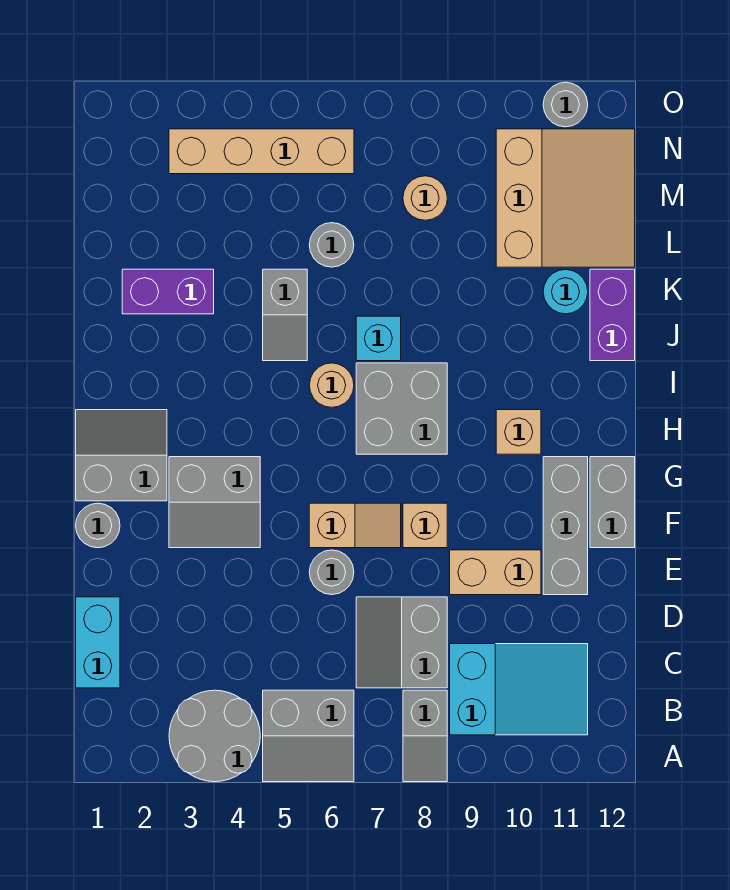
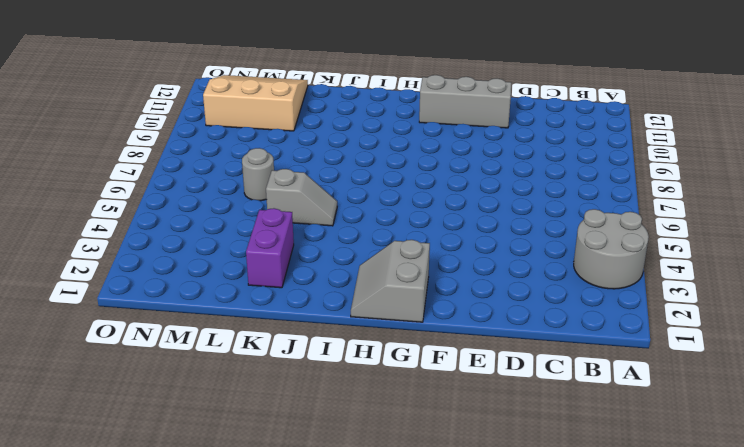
none -> grey 2x2 slope [263,690,354,782]
none -> grey 1x2 slope [403,690,447,782]
none -> cyan 2x3 slope [450,644,588,735]

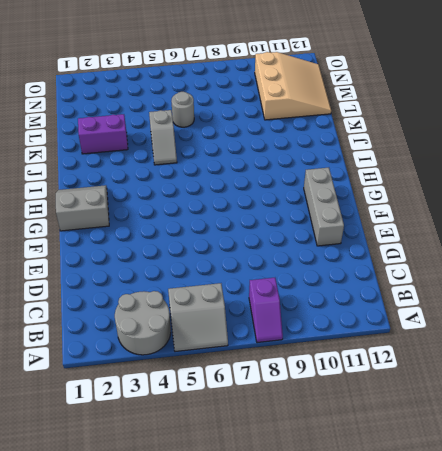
purple 1x2 slope [249,278,283,343] -> grey 1x2 slope [403,690,447,782]
none -> cyan 2x3 slope [450,644,588,735]
none -> cyan 1x2 brick [76,597,120,688]
none -> grey 2x2 slope [356,597,447,688]

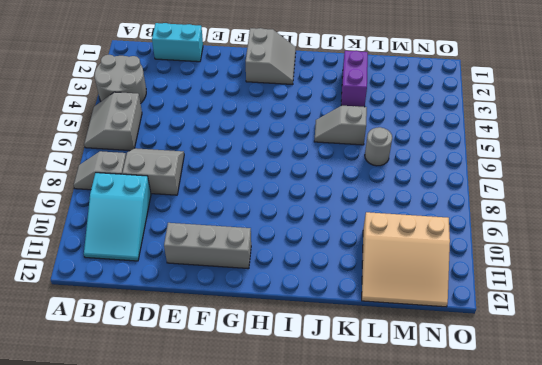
none -> grey 1x1 round brick [309,550,354,595]
none -> tan 1x2 brick [450,550,541,595]
none -> grey 1x1 round brick [76,503,120,548]

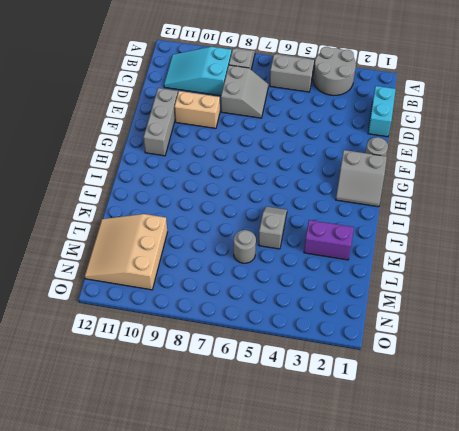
none -> grey 1x1 round brick [309,550,354,595]
none -> grey 2x2 slope [169,457,260,548]
none -> tan 1x2 slope [309,503,401,548]

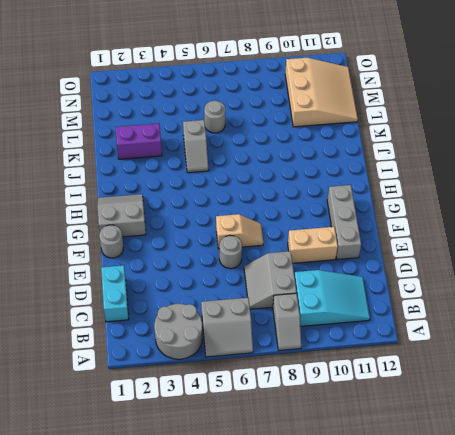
none -> grey 2x2 slope [169,457,260,548]
none -> tan 1x1 brick [403,503,447,548]
none -> grey 1x2 brick [590,457,635,548]

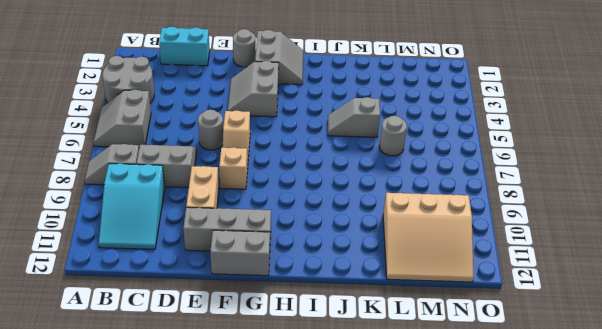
none -> grey 2x2 brick [356,363,447,454]
none -> tan 1x1 brick [496,410,541,454]
none -> tan 1x1 round brick [309,363,354,407]

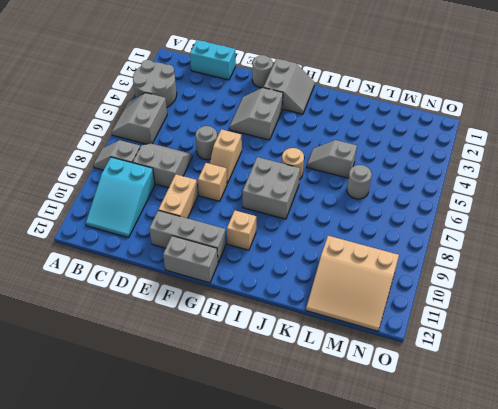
none -> cyan 1x1 brick [356,316,401,361]
none -> purple 1x2 brick [590,269,635,361]
none -> purple 1x2 brick [122,269,214,314]

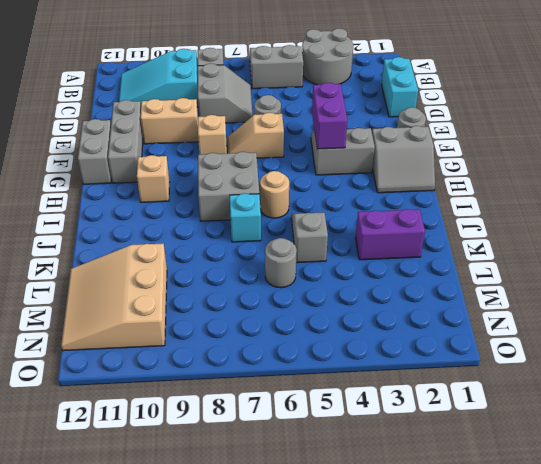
purple 1x2 brick [312,83,347,149] -> purple 1x2 brick moved to [590,269,635,361]
none -> cyan 1x1 round brick [543,269,588,314]
none -> tan 1x1 round brick [403,176,447,220]
none -> tan 1x4 brick [169,129,354,174]

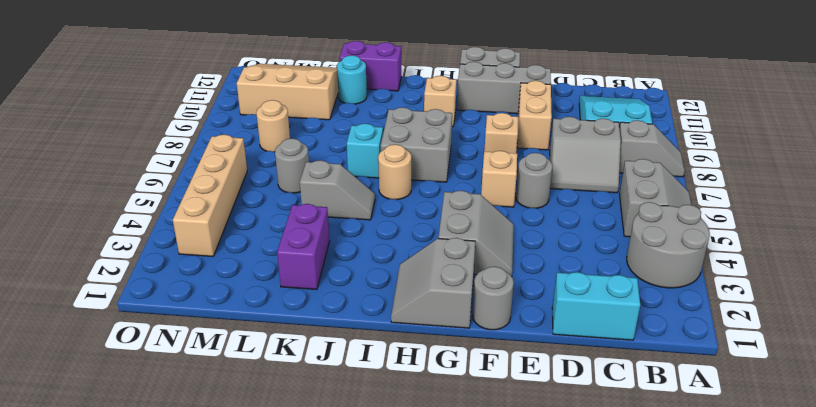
none -> grey 1x1 round brick [543,82,588,127]

